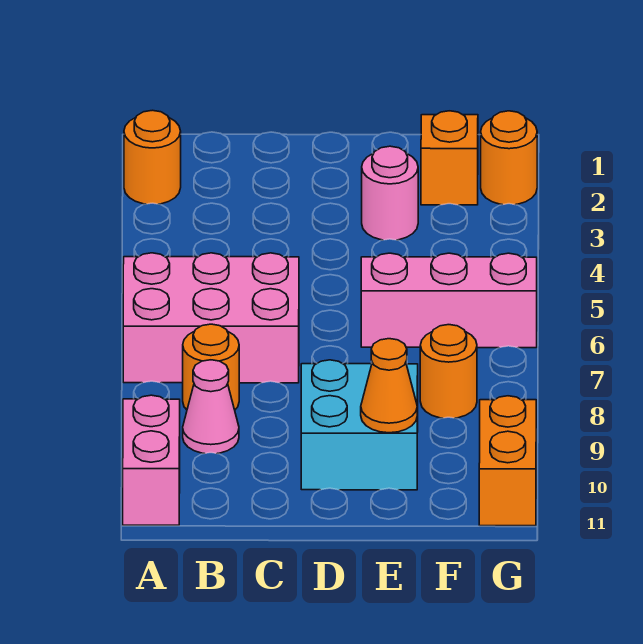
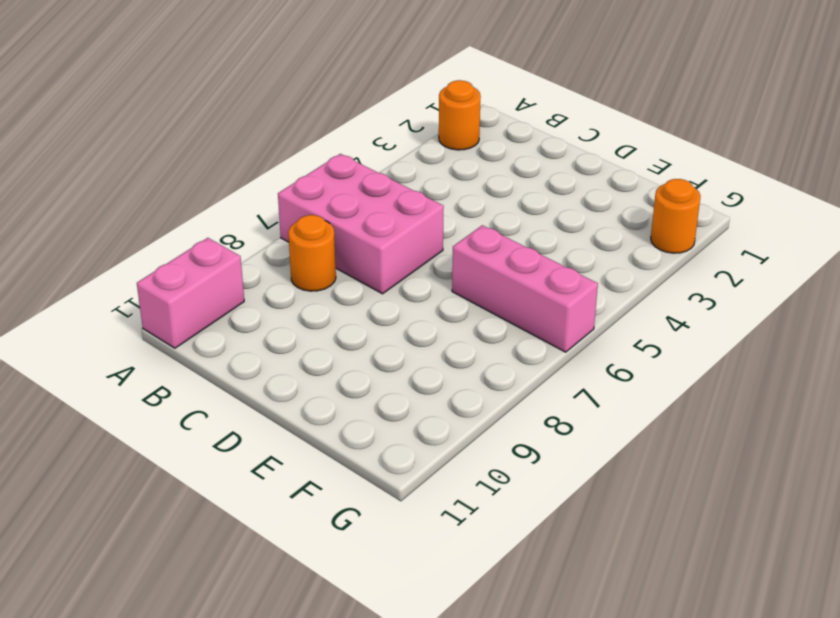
none -> pink 1x1 cone [183,360,239,453]
none -> cyan 2x2 brick [301,360,418,490]
none -> pink 1x1 round brick [362,146,418,240]

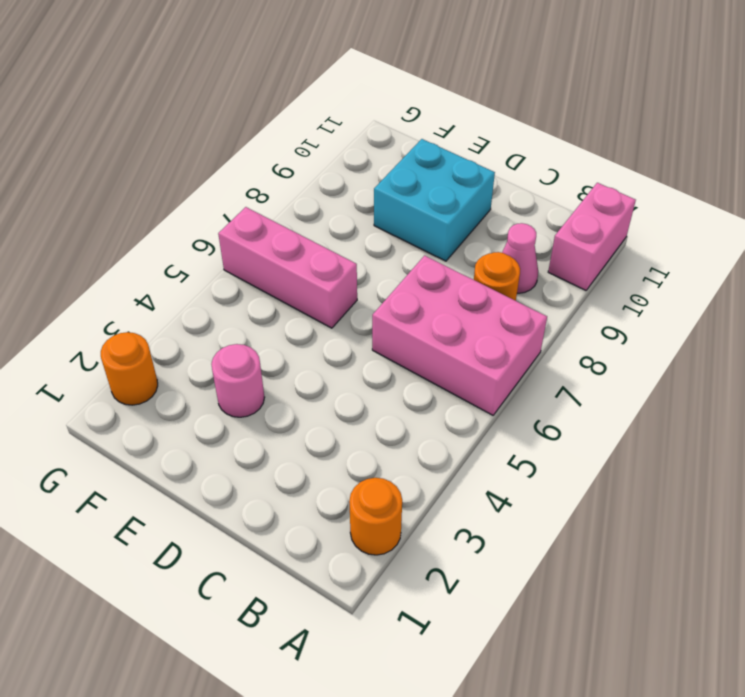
none -> orange 1x1 brick [421,111,478,205]
none -> orange 1x1 round brick [420,325,477,418]
none -> orange 1x2 brick [479,396,536,526]

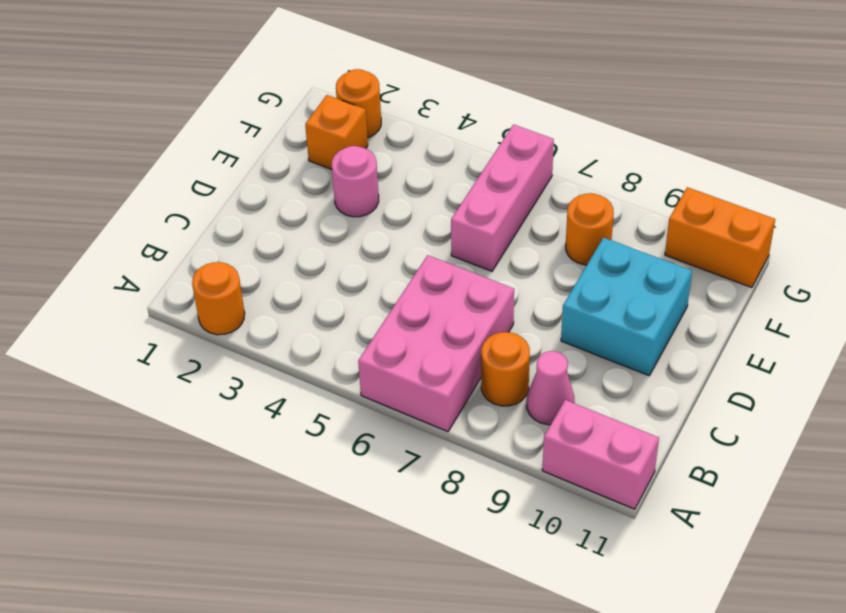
none -> orange 1x1 cone [361,339,417,433]

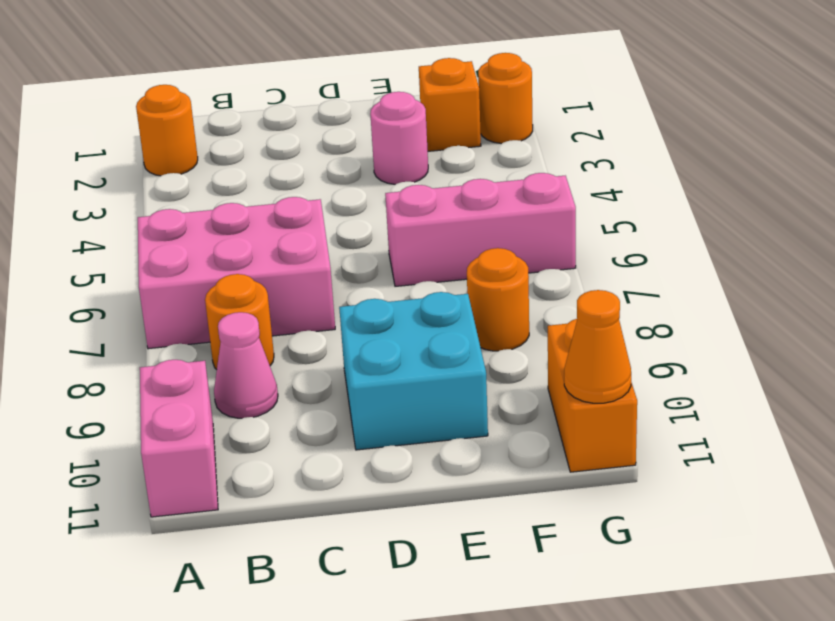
orange 1x1 cone [564,290,631,403] -> orange 1x1 cone moved to [361,339,417,433]

